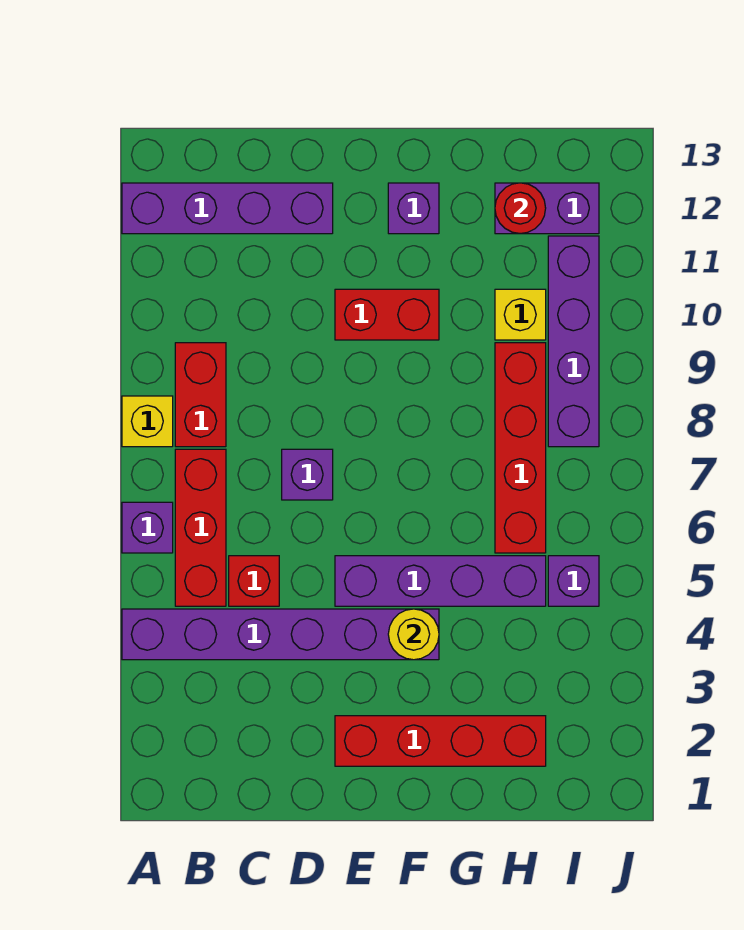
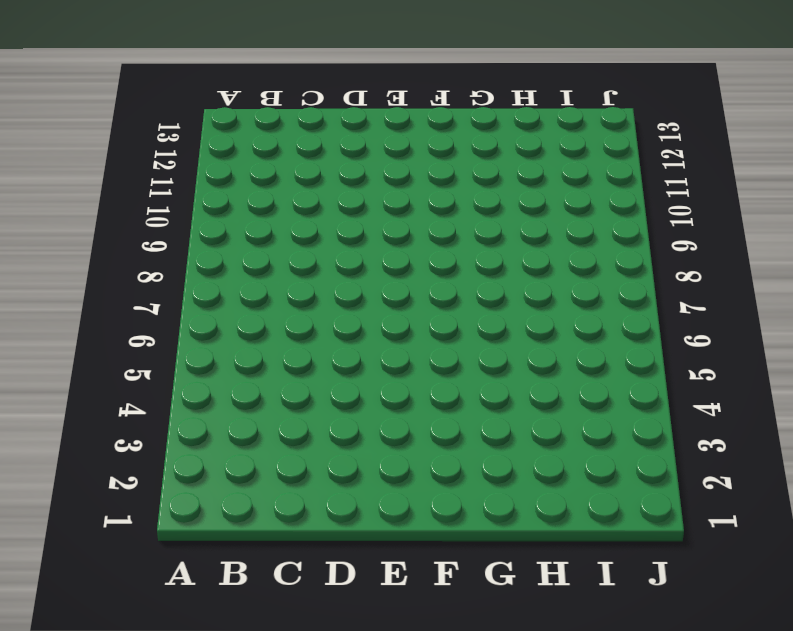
none -> purple 1x6 brick [122,609,439,660]
none -> purple 1x1 brick [122,502,173,553]
none -> yellow 1x1 brick [122,396,173,447]

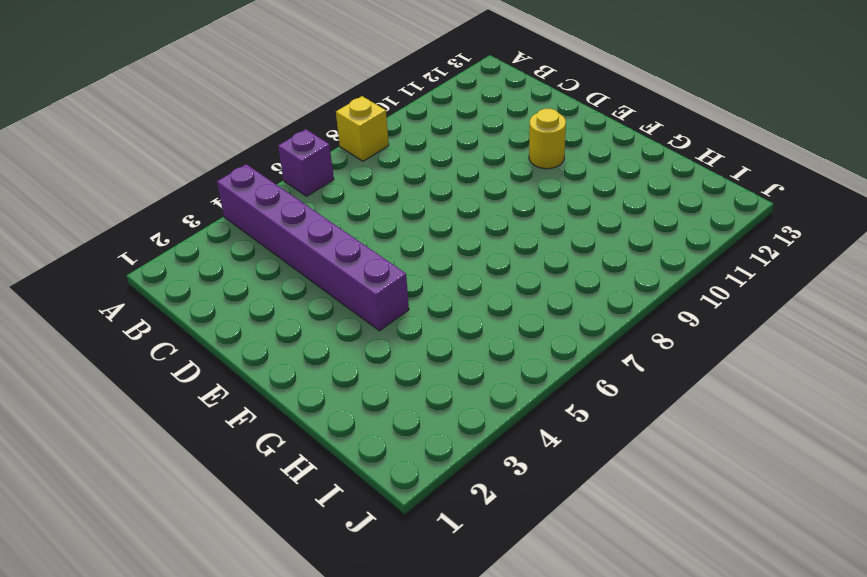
yellow 1x1 round brick [529,109,566,169] -> yellow 1x1 round brick moved to [388,609,439,660]
none -> purple 1x4 brick [122,183,333,234]
none -> red 1x3 brick [175,449,226,606]
none -> red 1x2 brick [175,343,226,447]

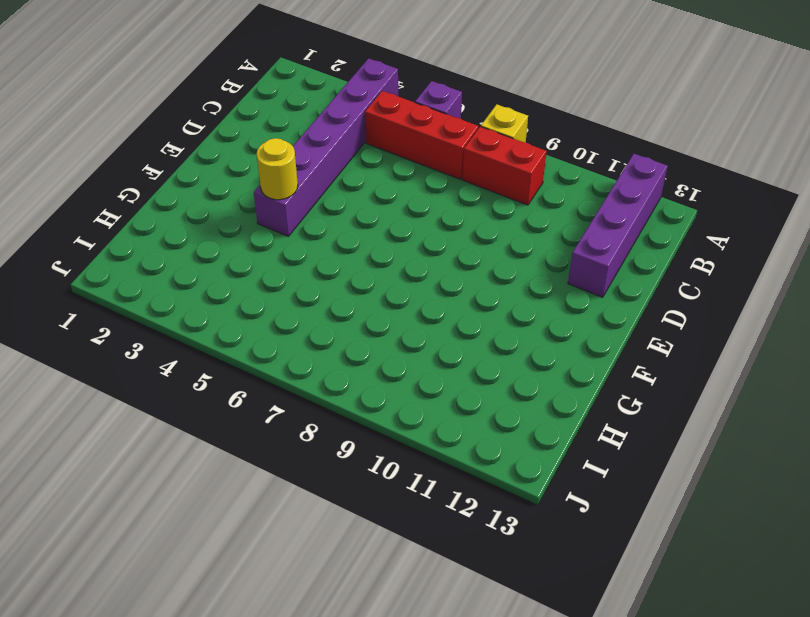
none -> red 1x1 brick [229,556,279,606]
none -> purple 1x1 brick [282,449,333,500]
none -> red 1x4 brick [335,716,546,766]

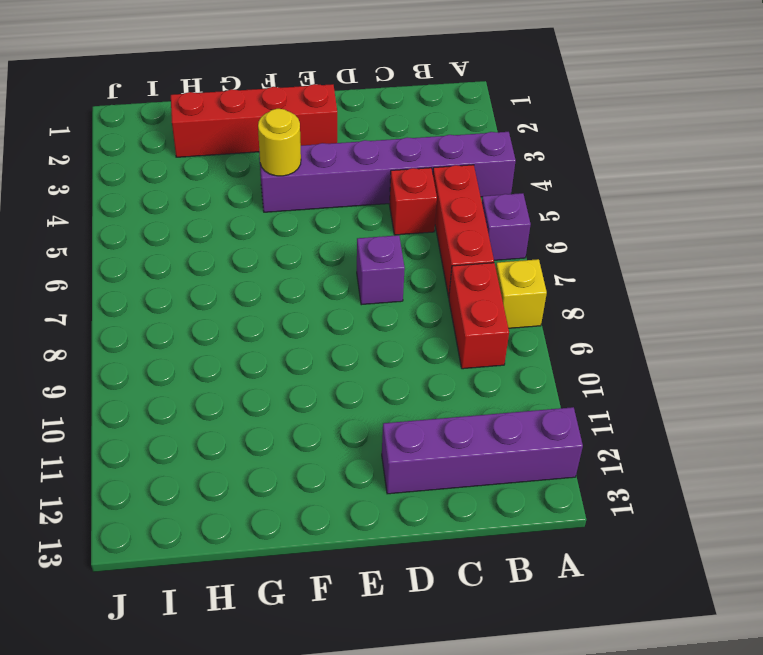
none -> purple 1x4 brick [335,556,546,606]
none -> red 1x2 brick [335,289,439,340]
none -> purple 1x1 brick [388,183,439,234]

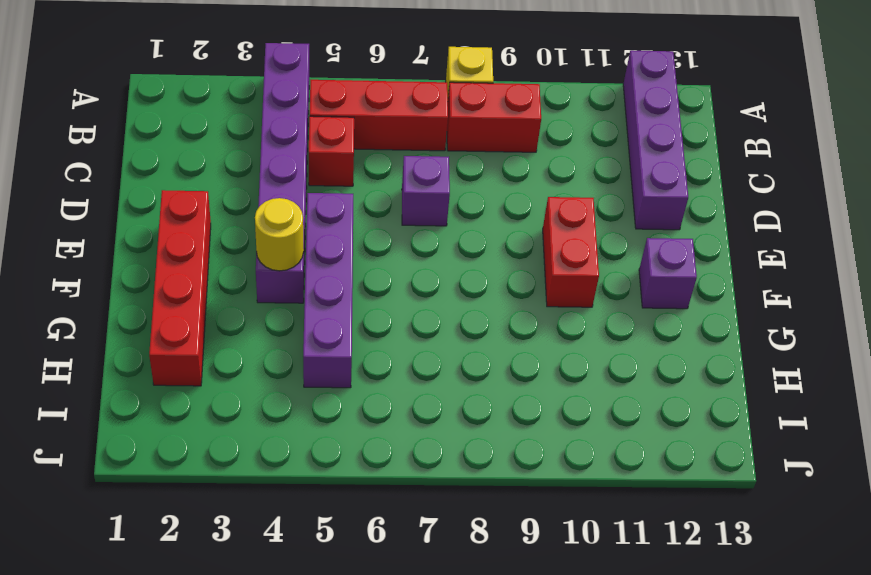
none -> purple 1x1 brick [122,502,173,553]
none -> red 1x4 brick [495,343,546,553]
none -> yellow 1x1 brick [495,289,546,340]

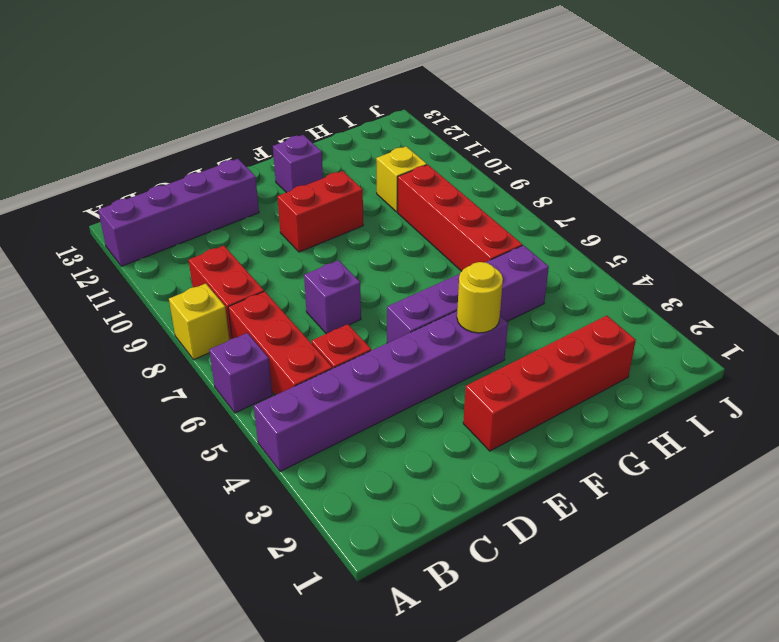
none -> purple 1x2 brick [495,183,599,234]
none -> purple 1x1 brick [548,556,599,606]
none -> purple 1x4 brick [548,236,599,447]

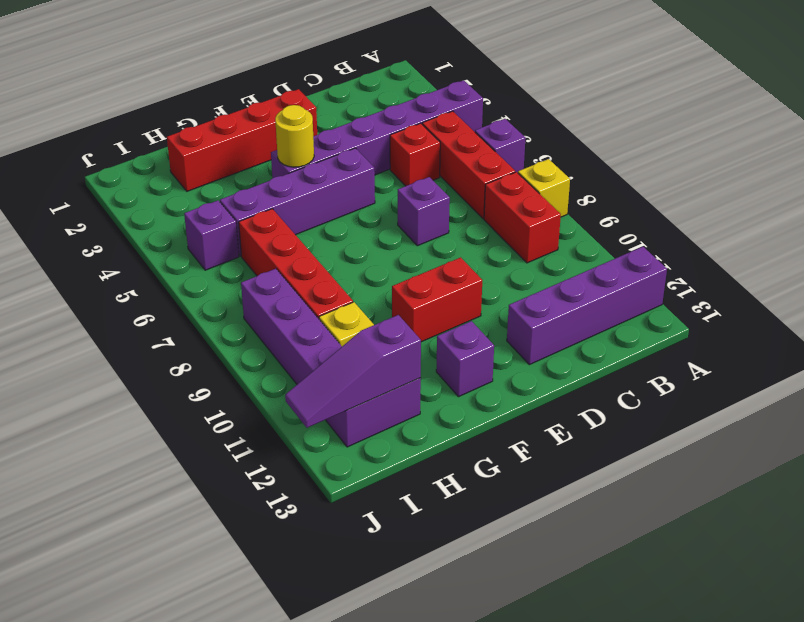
purple 1x3 slope [285,315,421,428] -> red 1x1 round brick [495,183,546,234]

